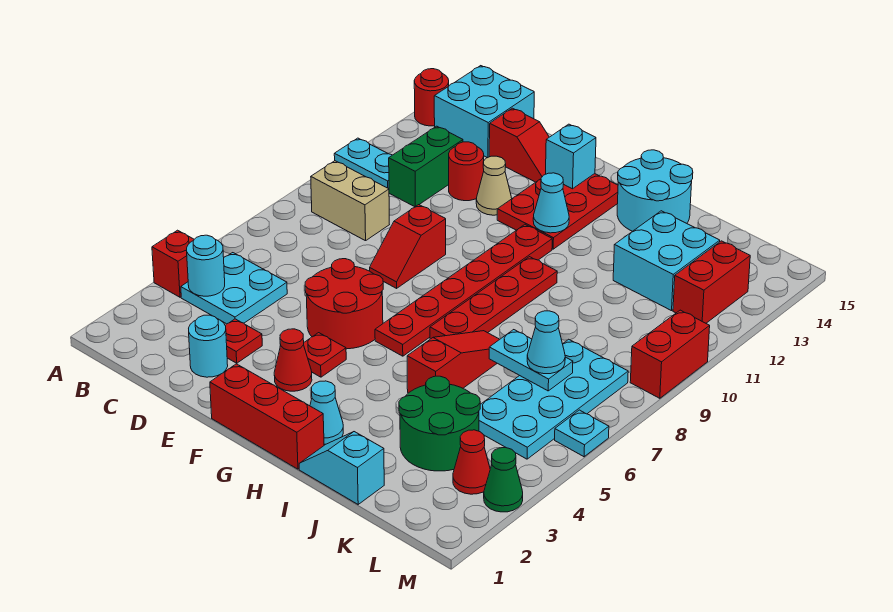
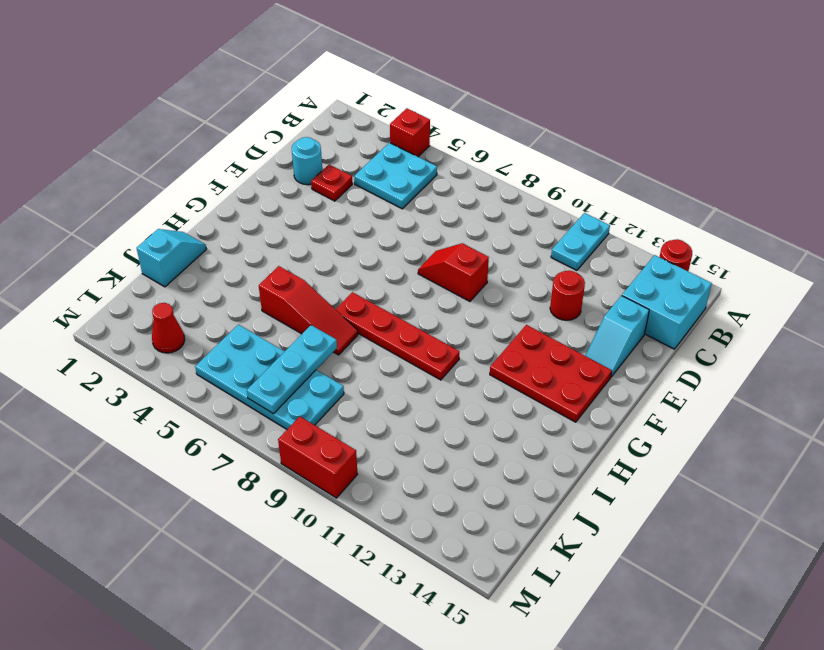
cyan 1x2 slope [585,296,649,377] -> red 1x2 slope [489,108,549,182]
cyan 1x3 plate [247,325,337,414] -> cyan 1x2 plate [489,330,573,391]
none -> tan 1x2 brick [311,161,389,241]
none -> green 1x2 brick [389,126,463,207]
none -> red 2x2 round brick [305,259,383,349]
none -> tan 1x1 cone [476,156,512,215]

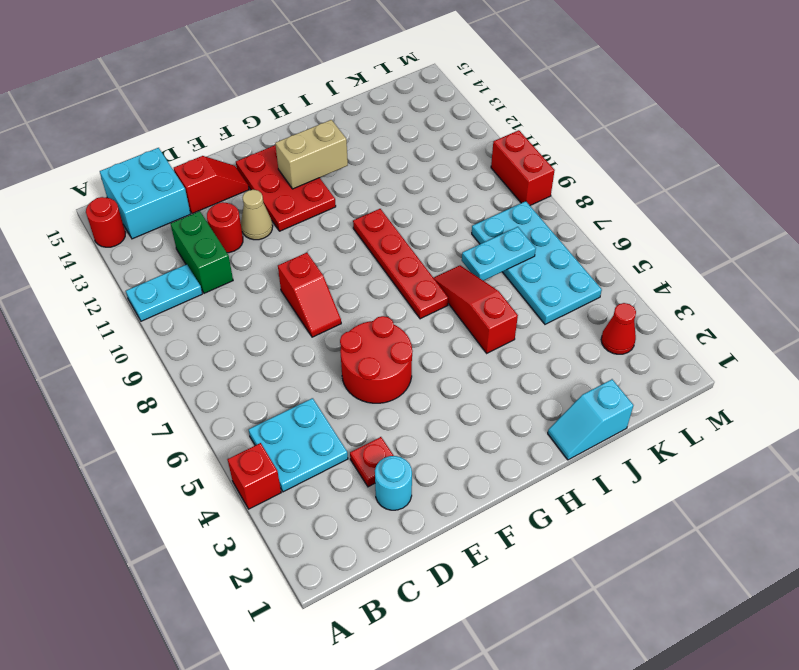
tan 1x2 brick [275,120,348,189] -> tan 1x2 brick moved to [311,161,389,241]
none -> red 1x3 brick [210,364,324,469]
none -> red 1x1 cone [274,329,312,391]
none -> red 1x1 plate [304,333,346,377]
none -> red 1x6 plate [375,225,552,356]

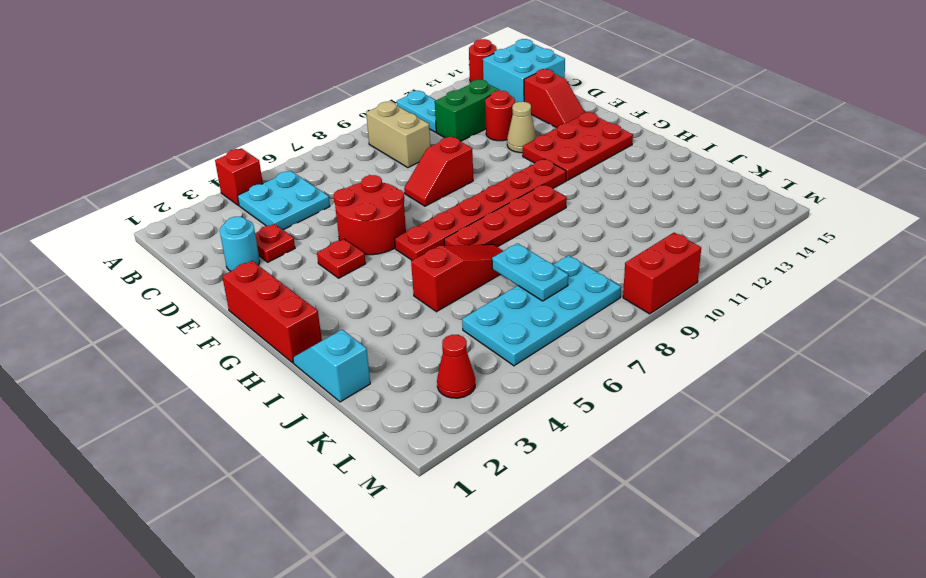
none -> red 1x1 cone [274,329,312,391]
none -> cyan 1x1 cone [310,381,343,444]
none -> cyan 2x2 round brick [617,150,693,231]
none -> green 2x2 round brick [399,376,480,471]

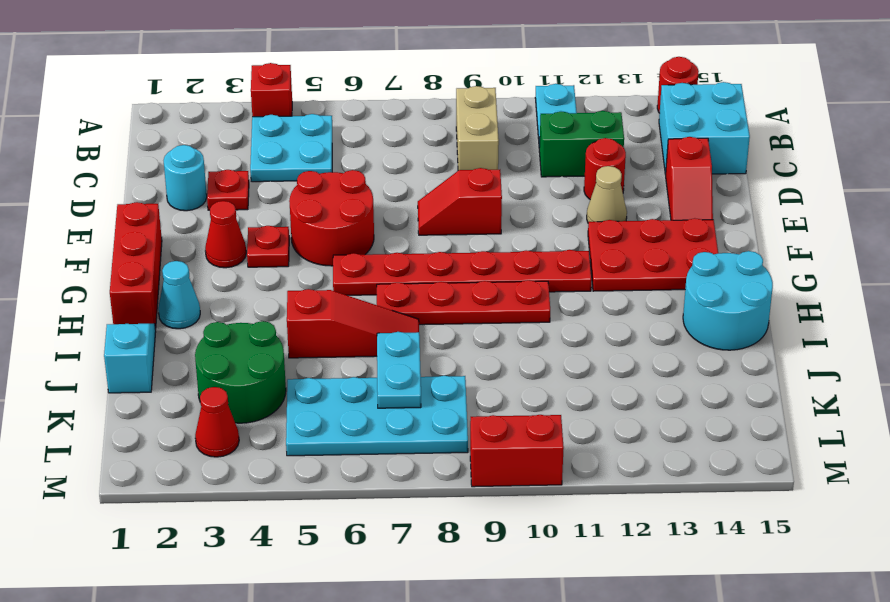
none -> cyan 2x2 brick [613,211,720,311]
none -> red 1x2 brick [673,241,750,323]
none -> green 1x1 cone [484,448,523,512]
none -> cyan 1x1 plate [555,410,609,457]

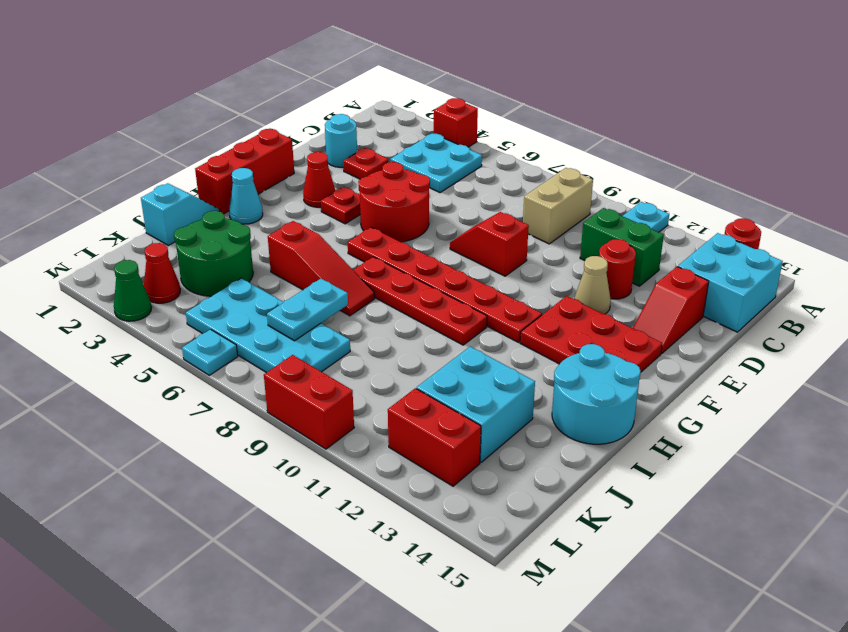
none -> cyan 1x1 round brick [187,235,225,296]
none -> cyan 1x1 brick [546,124,596,189]
none -> cyan 1x1 cone [533,173,569,233]
none -> cyan 1x1 cone [527,311,565,374]

